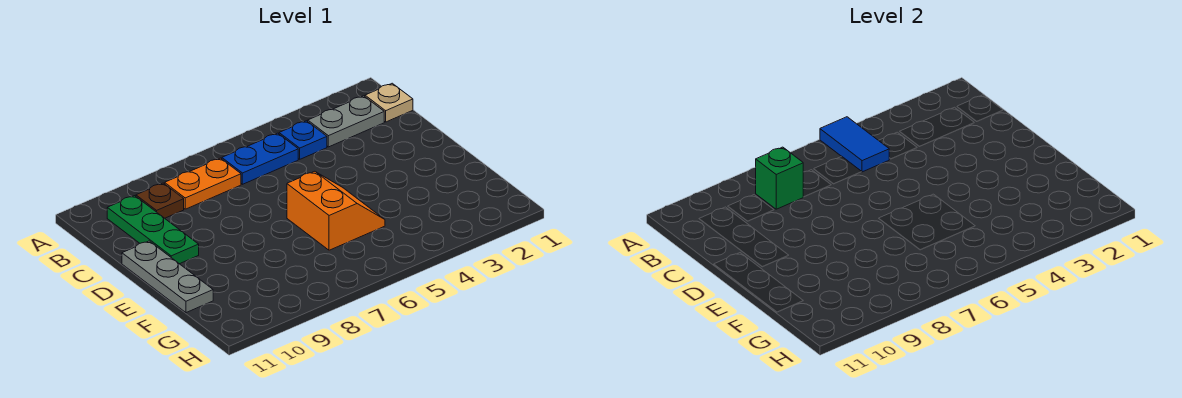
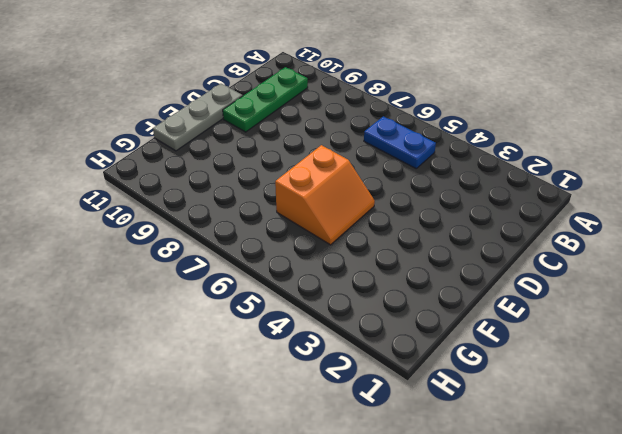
none -> tan 1x1 plate [365,83,413,122]
none -> grey 1x2 plate [308,96,384,147]

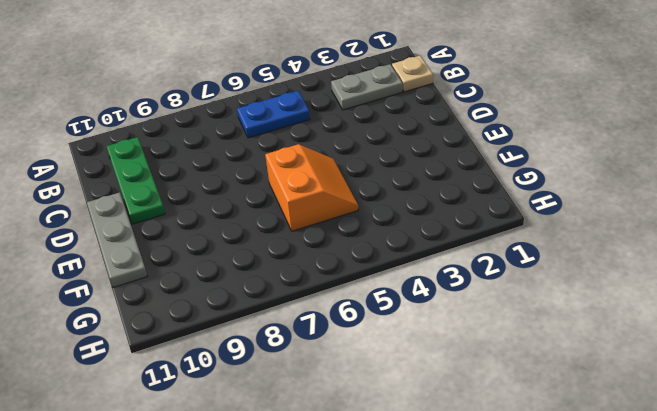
none -> blue 1x1 plate [279,121,327,159]
none -> orange 1x2 plate [165,158,241,209]

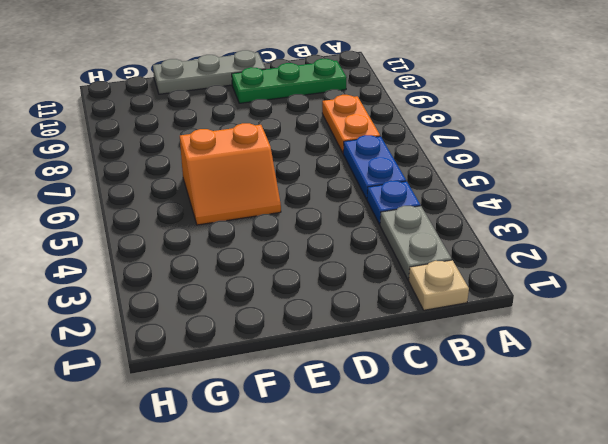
none -> brown 1x1 plate [136,183,184,218]
none -> blue 1x2 tile [820,117,889,172]

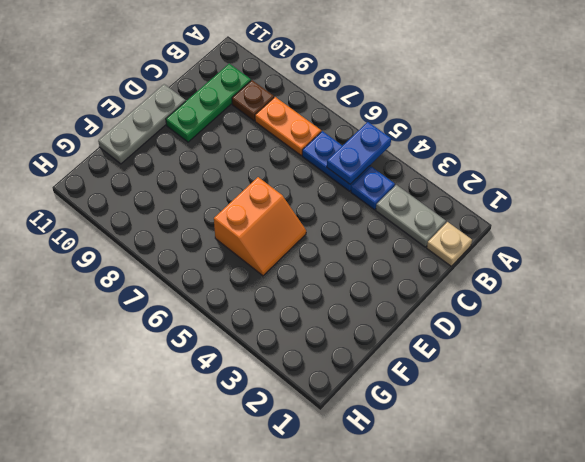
blue 1x2 plate [327,122,391,184] -> blue 1x2 tile [820,117,889,172]
none -> green 1x1 brick [756,147,803,209]

